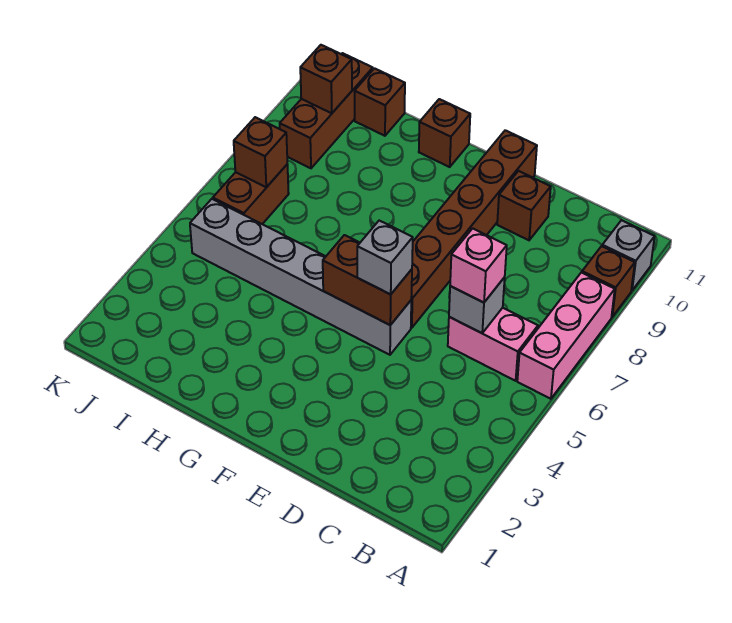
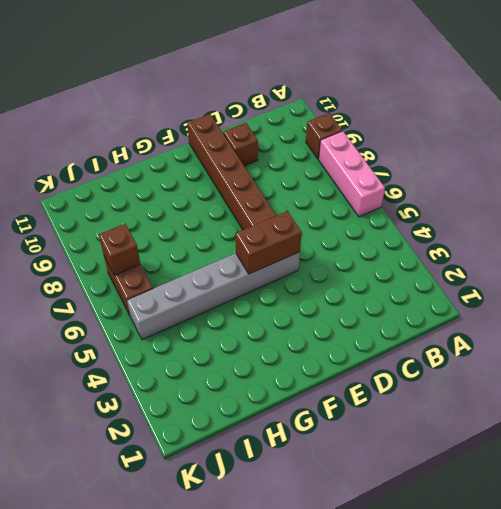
none -> grey 1x1 brick [602,220,655,291]
none -> pink 1x2 brick [448,308,538,381]
none -> brown 1x1 brick [419,99,470,167]

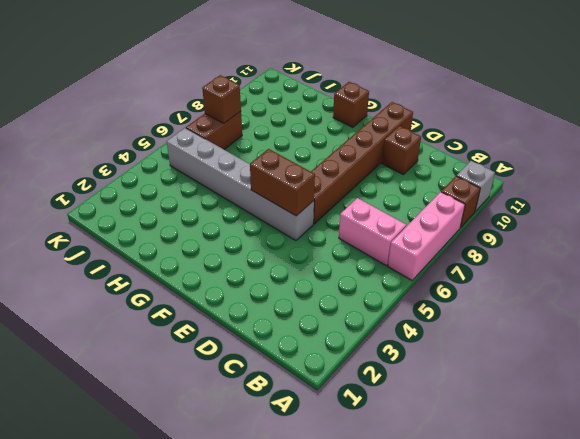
none -> brown 1x1 brick [355,68,405,136]
none -> brown 1x3 brick [280,53,373,168]
none -> grey 1x1 brick [449,277,505,333]

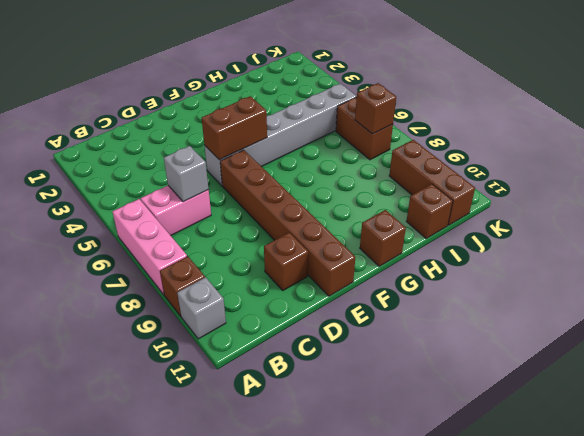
none -> brown 1x1 brick [300,45,352,113]
none -> pink 1x1 brick [450,228,507,303]
none -> grey 1x1 brick [357,221,413,294]

